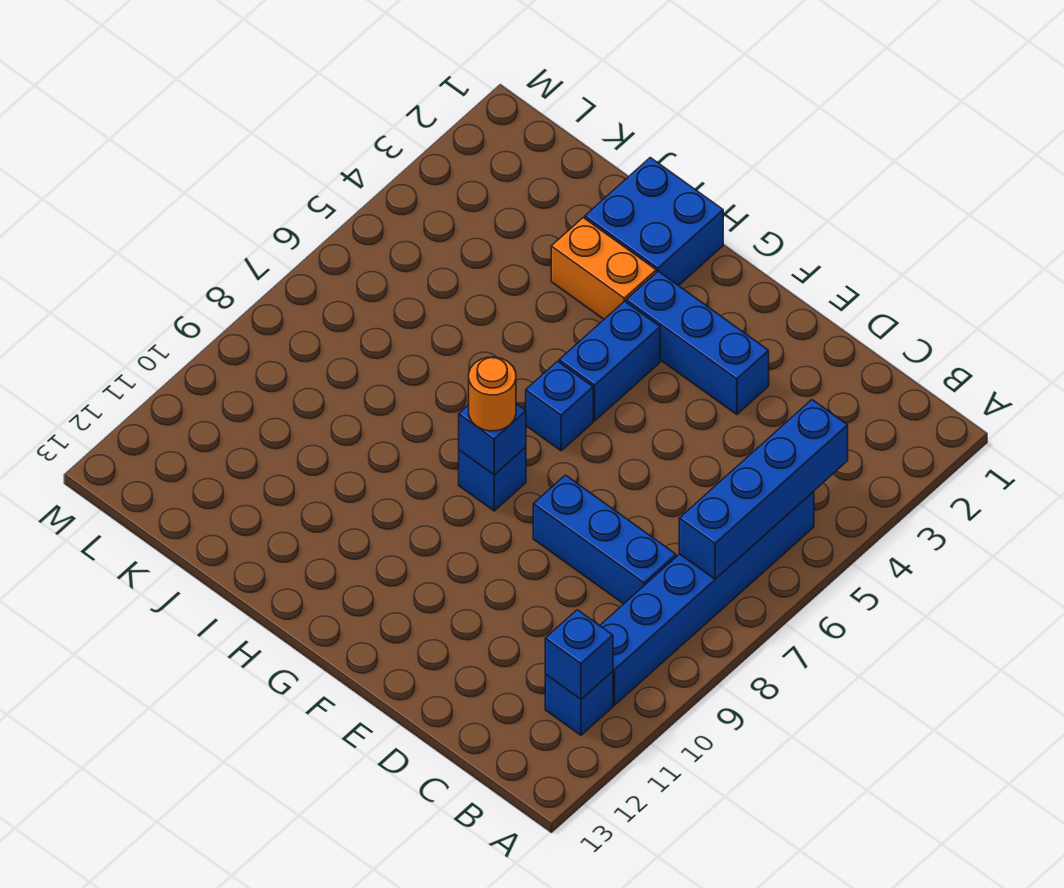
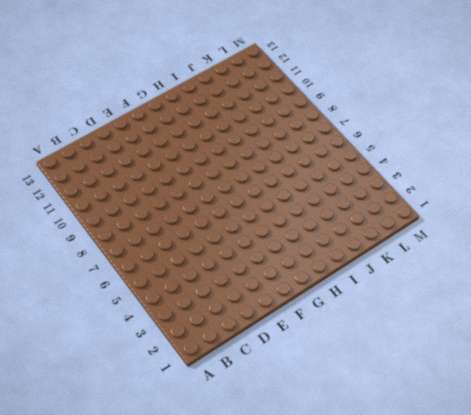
none -> blue 1x6 brick [600,491,814,705]
none -> blue 1x1 brick [545,671,613,735]
none -> blue 1x3 brick [533,475,676,604]

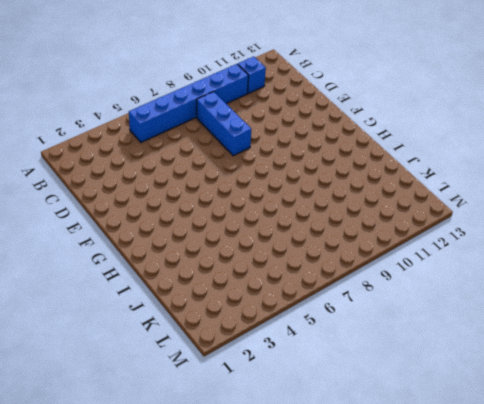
none -> blue 1x3 brick [626,271,769,415]
none -> blue 1x2 brick [559,301,660,421]
none -> blue 1x1 brick [526,361,593,451]

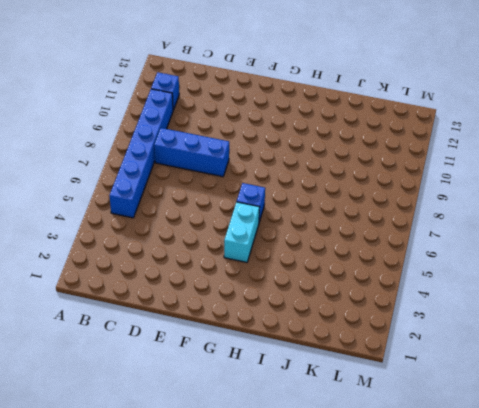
cyan 1x2 brick [224,202,260,262] -> blue 1x2 brick [559,301,660,421]
none -> blue 1x3 brick [626,271,769,415]
none -> blue 1x1 brick [459,447,526,511]
none -> blue 2x2 brick [585,158,723,286]

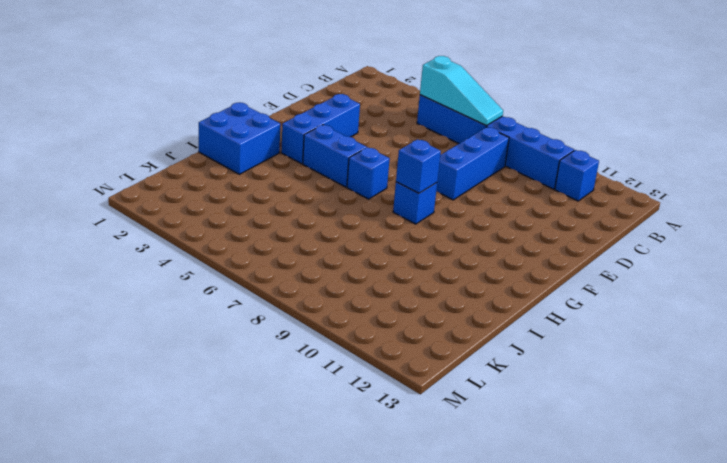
cyan 1x3 slope [420,56,503,126] -> blue 1x4 brick [679,400,848,579]
none -> orange 1x2 brick [551,218,656,319]
none -> blue 1x1 brick [545,610,613,699]
none -> orange 1x1 round brick [469,357,516,431]

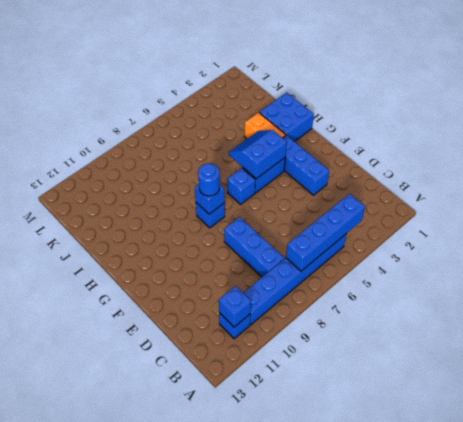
blue 2x2 slope [229,130,287,179] -> none
blue 1x1 round brick [198,163,220,196] -> orange 1x1 round brick [469,357,516,431]

